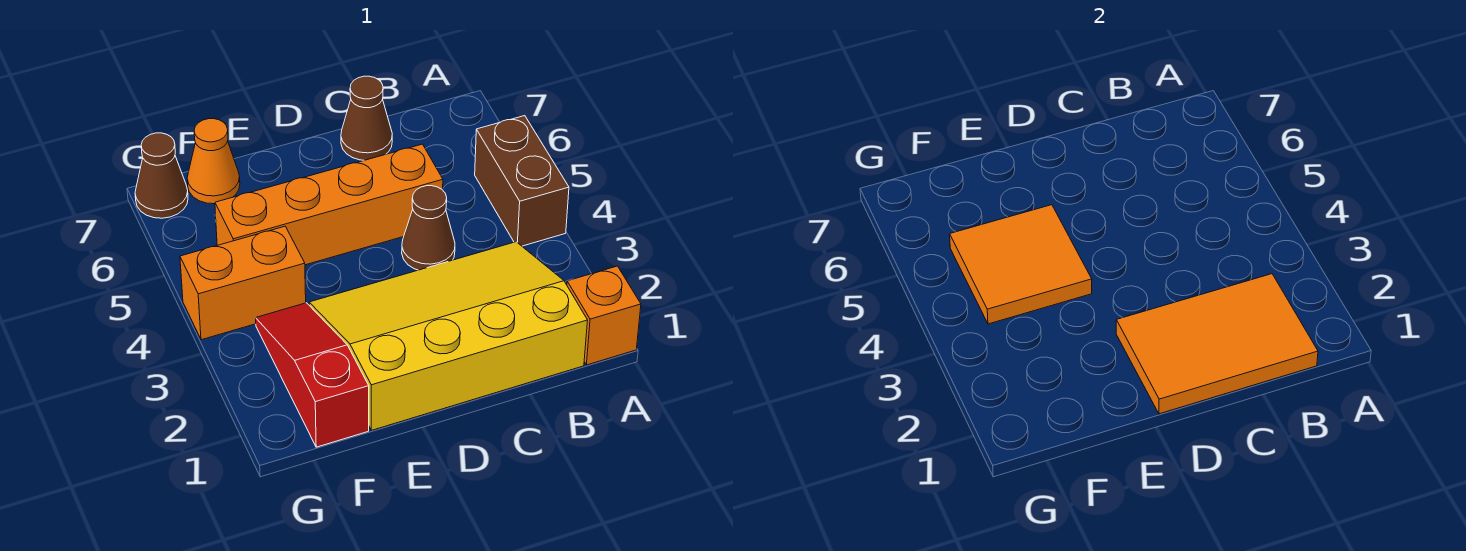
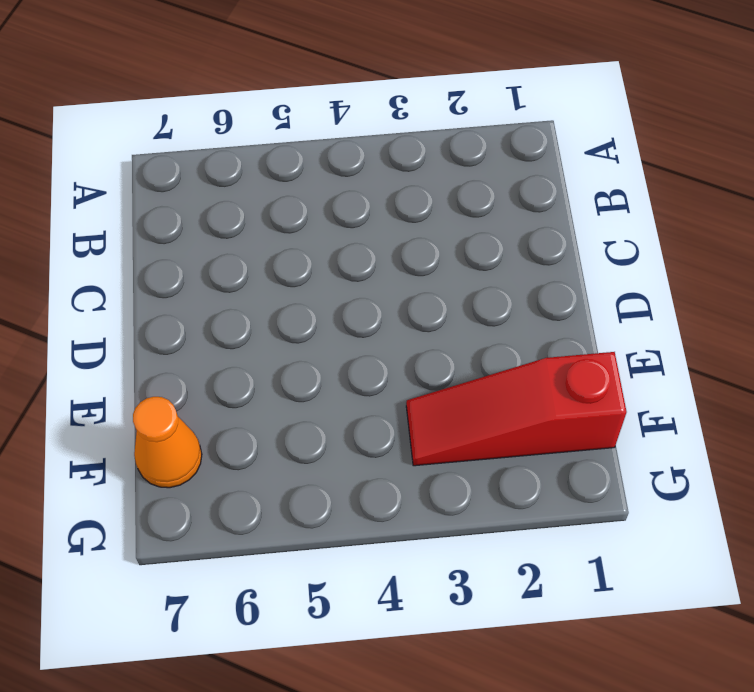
none -> orange 1x1 brick [567,266,641,365]
none -> brown 1x2 brick [475,116,569,246]
none -> yellow 3x4 slope [309,242,588,430]

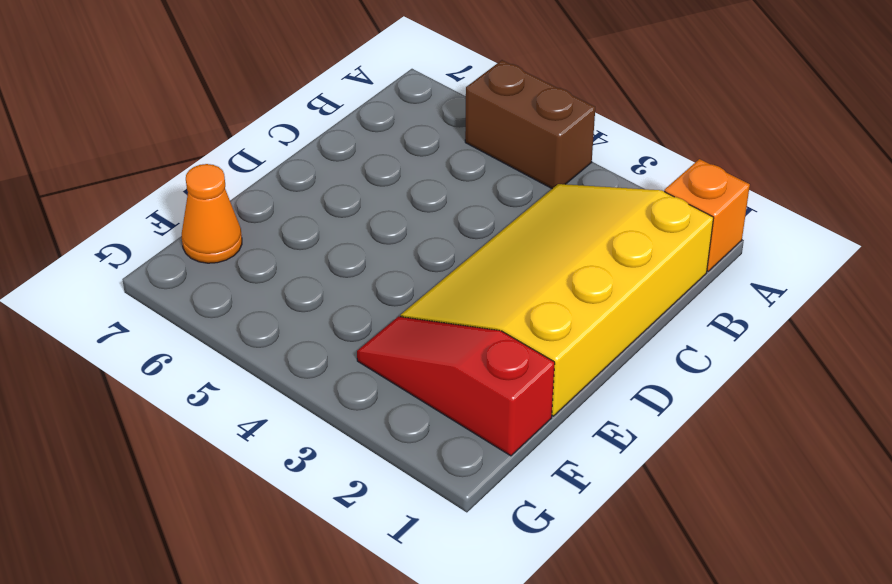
none -> brown 1x1 cone [402,186,455,270]
none -> orange 1x4 brick [215,144,443,265]
none -> brown 1x1 cone [341,76,392,160]

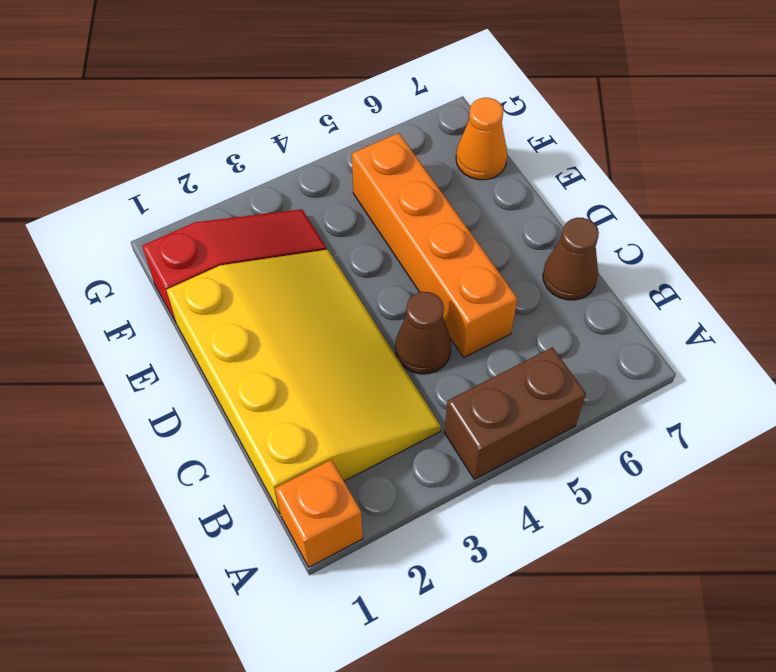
none -> orange 1x2 brick [180,226,306,340]
none -> brown 1x1 cone [135,133,188,218]
none -> orange 2x3 tile [1116,274,1318,414]

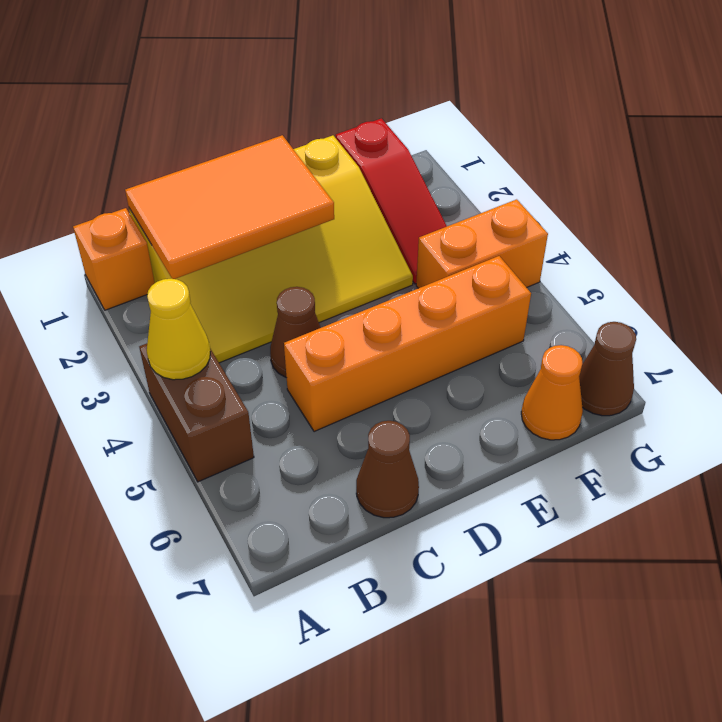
yellow 1x1 cone [147,279,210,380] -> none
none -> orange 2x2 tile [950,205,1092,324]

